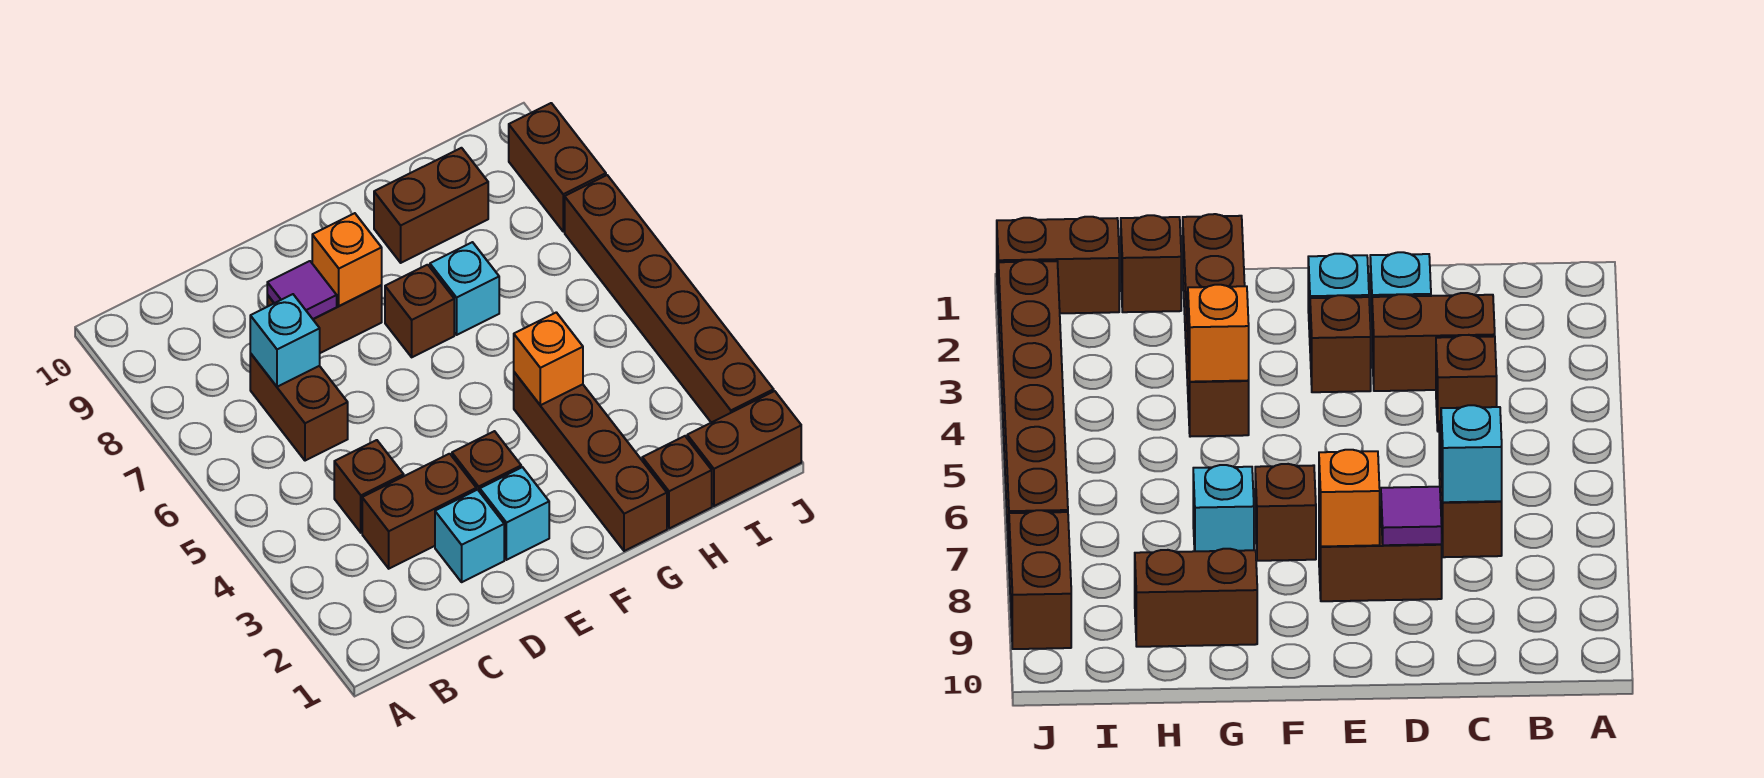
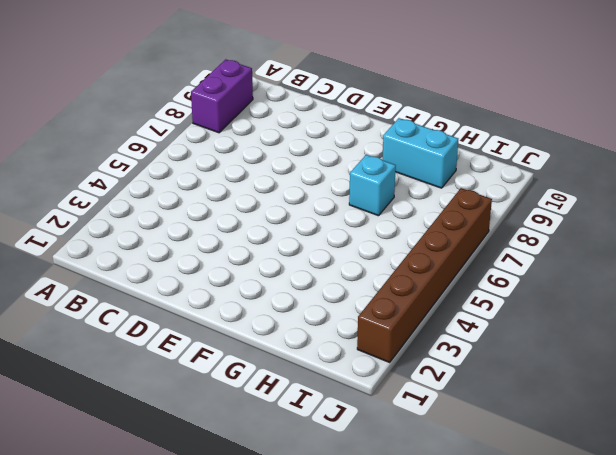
purple 1x2 brick [191,59,253,133] -> none
cyan 1x2 brick [382,118,458,188] -> brown 1x2 brick [374,148,488,263]
none -> brown 1x2 brick [362,454,476,569]
none -> brown 1x1 brick [334,440,404,533]
none -> brown 1x2 brick [250,353,348,461]

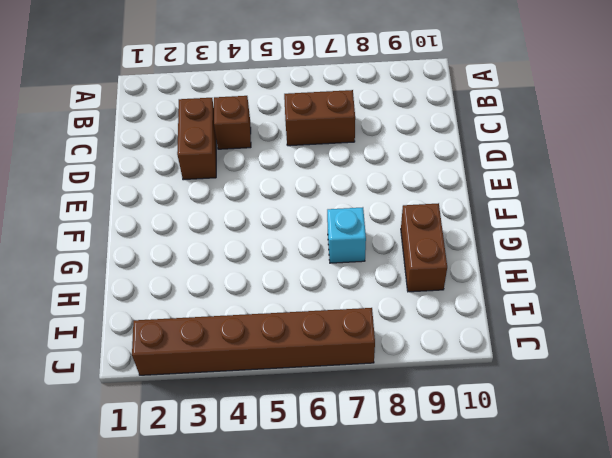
none -> cyan 1x1 brick [435,490,504,582]
none -> brown 1x2 brick [267,285,382,353]
none -> cyan 1x1 brick [480,467,549,560]

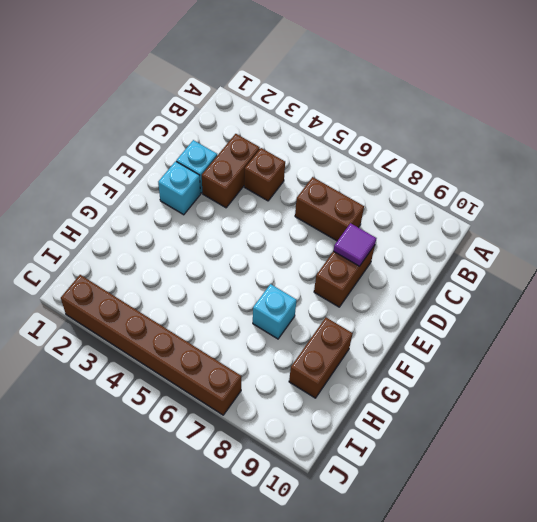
none -> brown 1x1 brick [452,431,521,492]
none -> brown 1x1 brick [385,265,454,357]
none -> brown 1x4 brick [514,372,667,551]

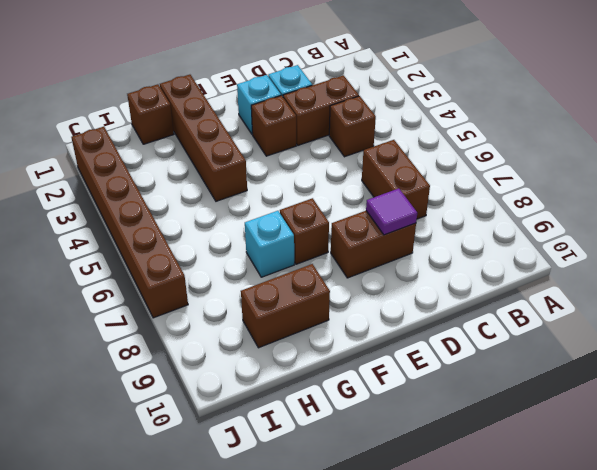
none -> brown 1x2 brick [687,391,801,506]
none -> brown 1x2 brick [509,103,606,232]
none -> cyan 1x1 brick [250,294,320,387]

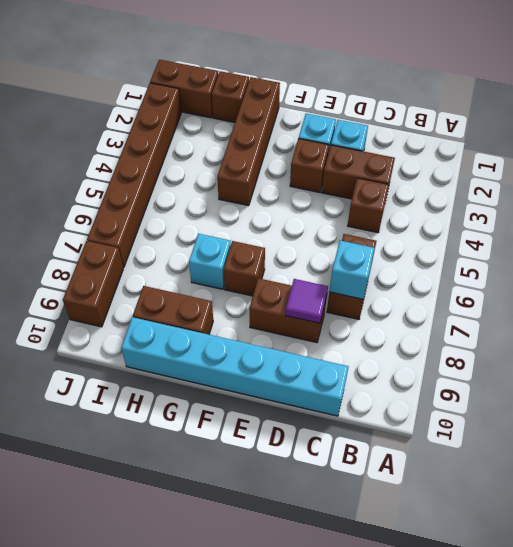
cyan 1x6 brick [121,317,349,416] -> none
none -> orange 1x1 brick [312,213,382,306]
none -> orange 1x1 brick [514,312,583,405]

